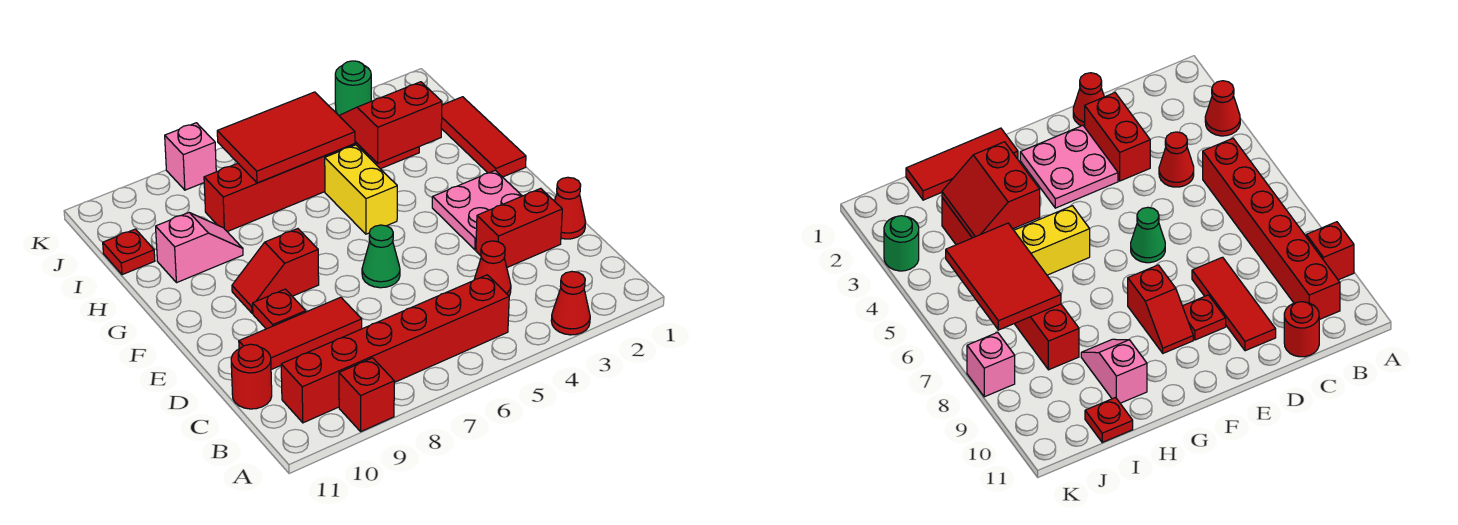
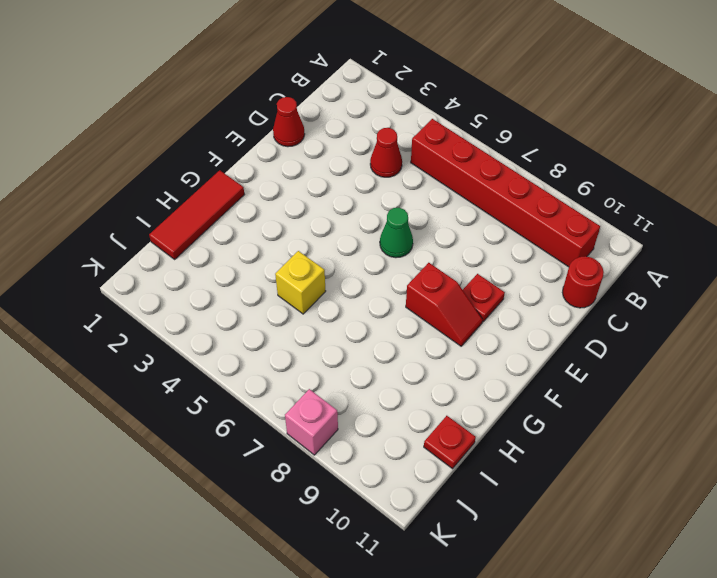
yellow 1x1 brick [275,251,326,314] -> yellow 1x2 brick [325,145,397,234]
none -> red 1x1 cone [551,272,590,335]
none -> red 1x1 brick [339,358,394,431]
none -> red 1x2 brick [476,188,562,267]

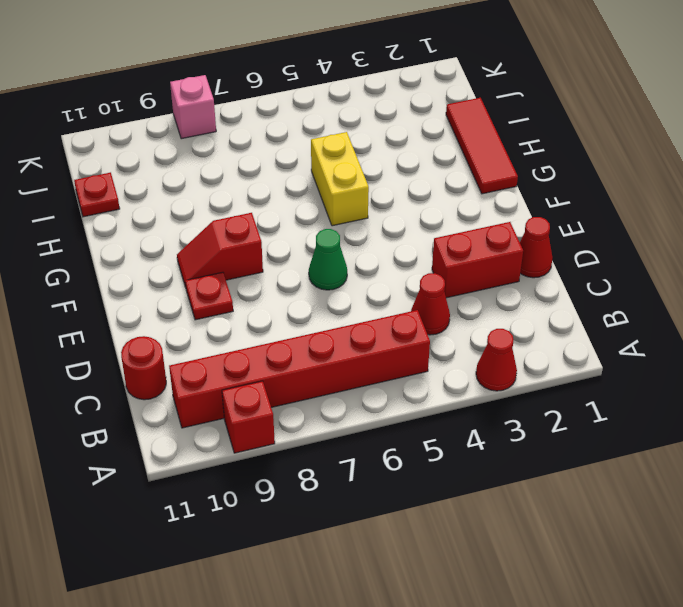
none -> red 1x3 tile [239,297,362,370]
none -> pink 2x2 plate [432,170,522,250]
none -> pink 1x2 slope [156,213,243,283]

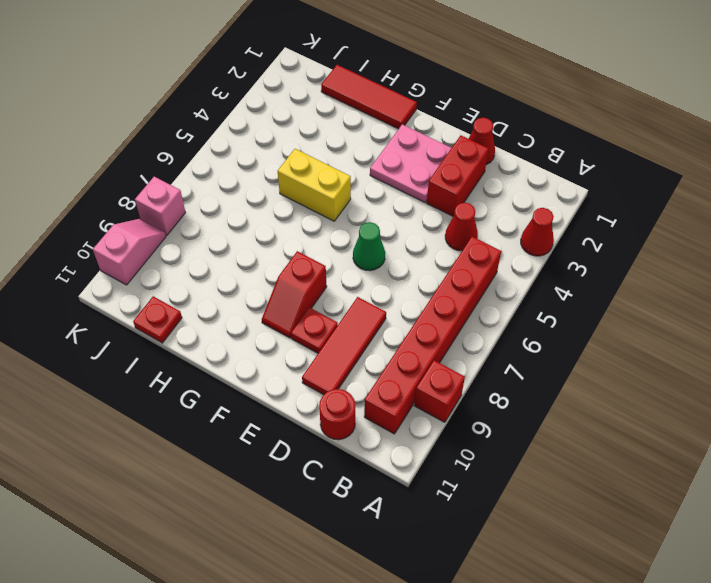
pink 1x2 slope [93,219,166,285] -> pink 1x2 slope moved to [156,213,243,283]
none -> red 1x6 brick [204,142,419,232]
none -> green 1x1 round brick [335,61,371,115]
none -> red 2x2 slope [339,82,442,163]

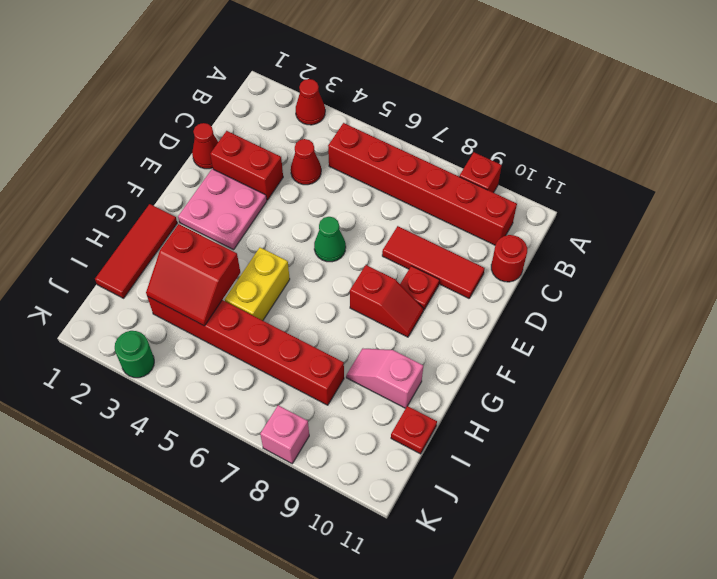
none -> red 2x3 tile [217,92,355,183]

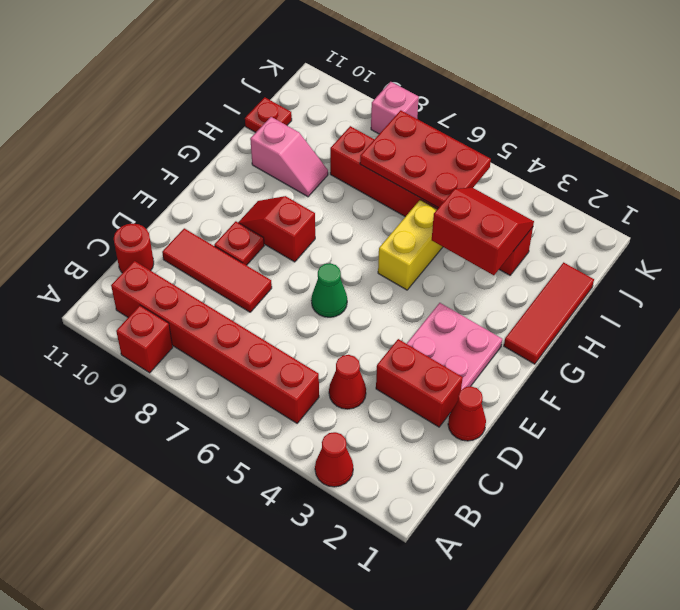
red 2x3 plate [360,110,491,208] -> red 2x3 tile [217,92,355,183]
none -> green 1x1 round brick [335,61,371,115]

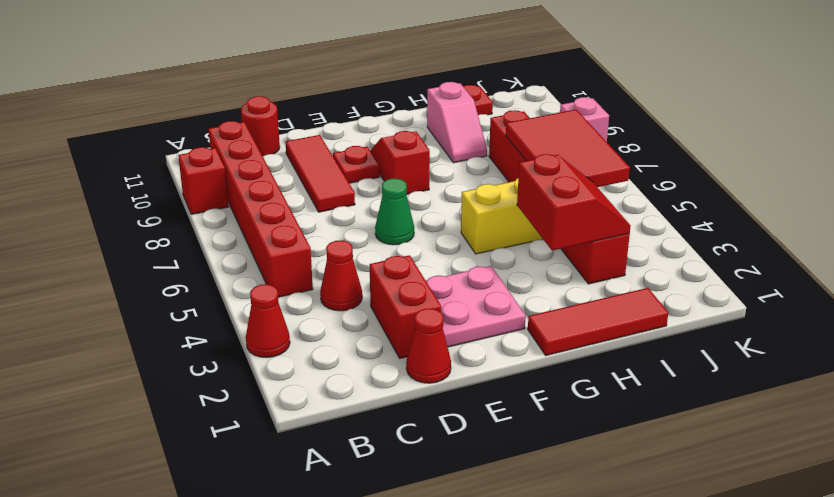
none -> green 1x1 round brick [335,61,371,115]

